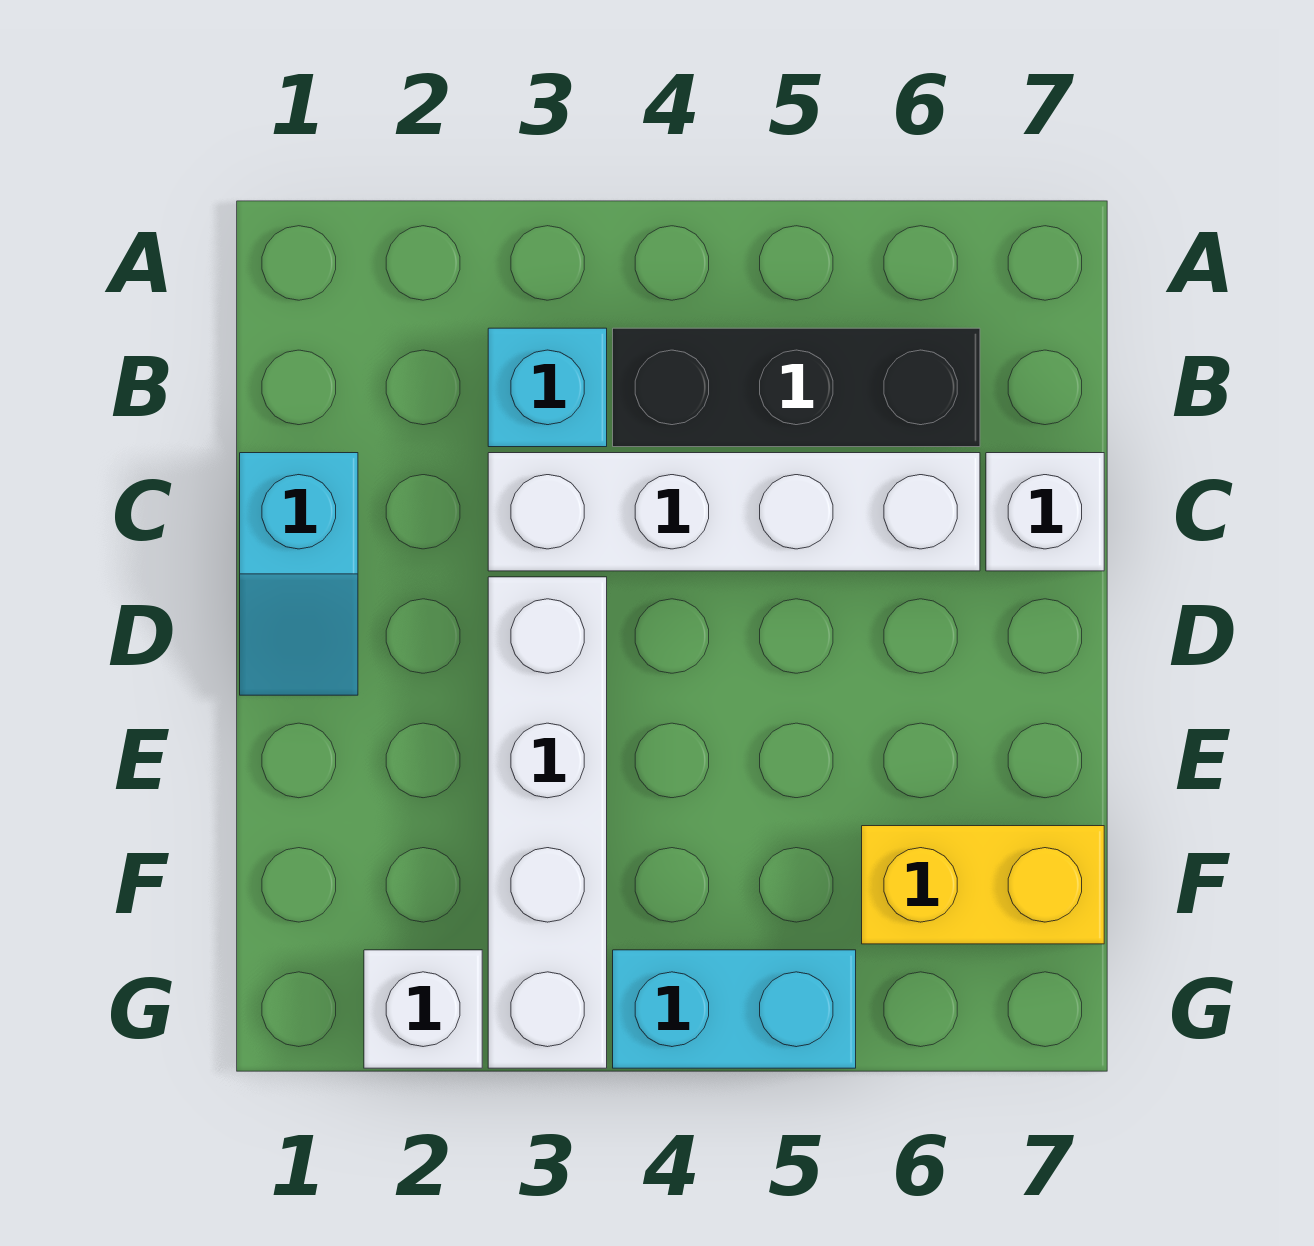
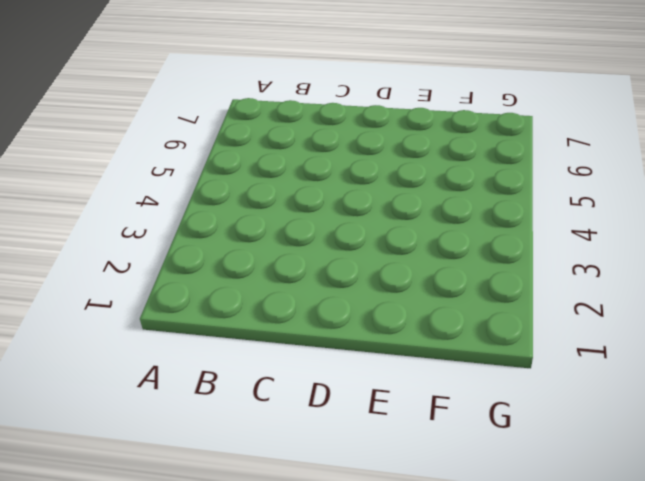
none -> cyan 1x1 brick [488,328,607,447]
none -> black 1x3 brick [613,328,980,447]

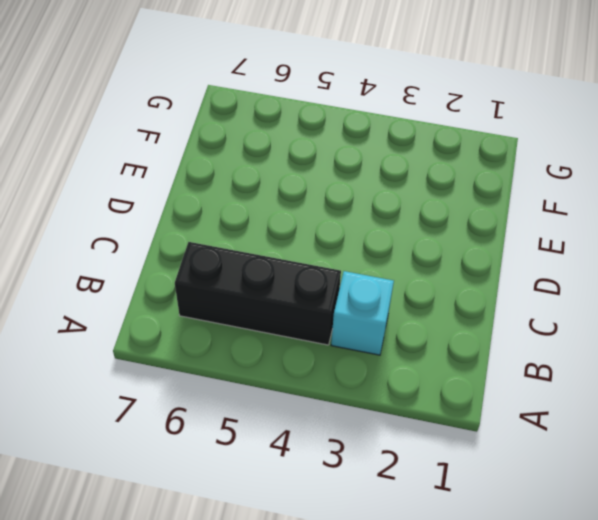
none -> cyan 1x2 slope [240,453,358,695]
none -> white 1x4 brick [488,453,980,571]

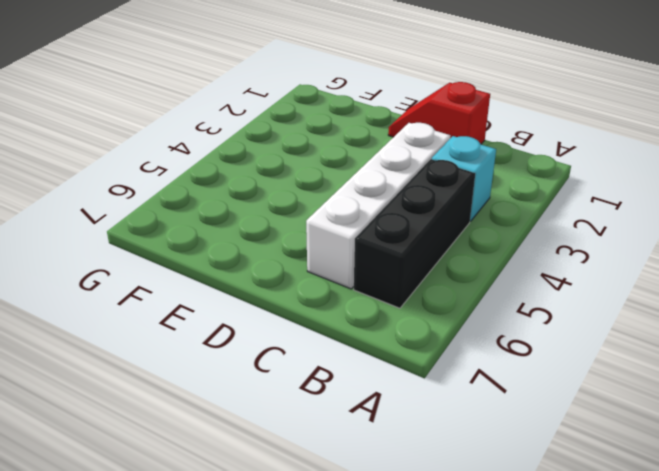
red 1x2 slope [388,82,490,144] -> cyan 1x2 slope [240,453,358,695]
none -> white 1x1 brick [986,453,1104,571]
none -> white 1x4 brick [488,577,607,1068]

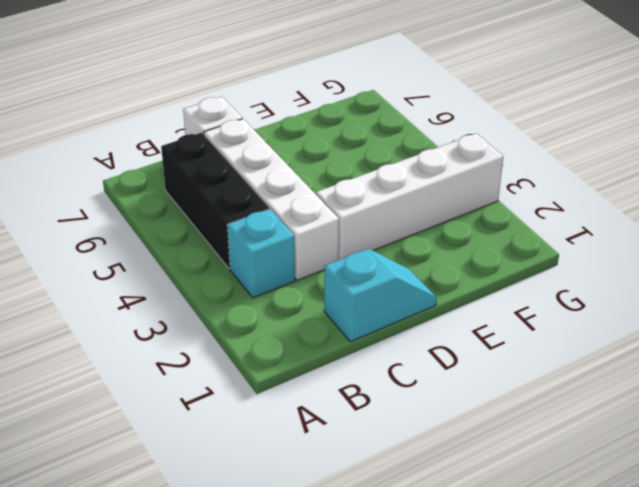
none -> yellow 1x2 brick [862,826,1104,944]
none -> white 1x1 brick [364,950,482,1068]

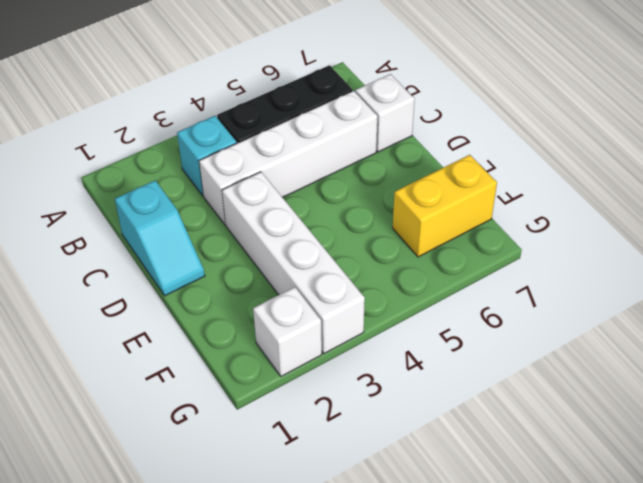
none -> cyan 1x2 brick [613,950,856,1068]

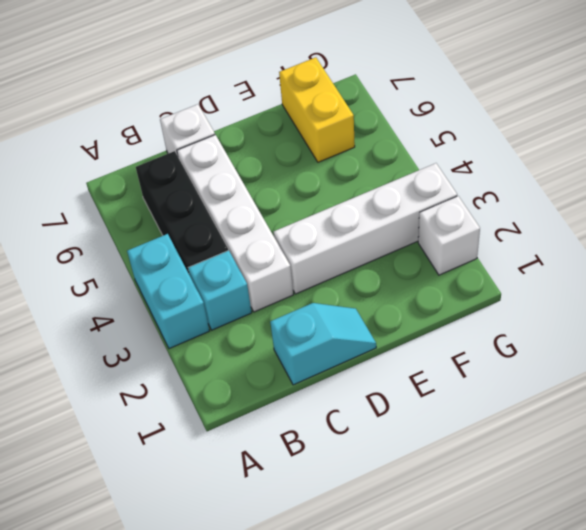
cyan 1x2 brick [127,234,209,349] -> cyan 1x2 brick moved to [613,950,856,1068]

